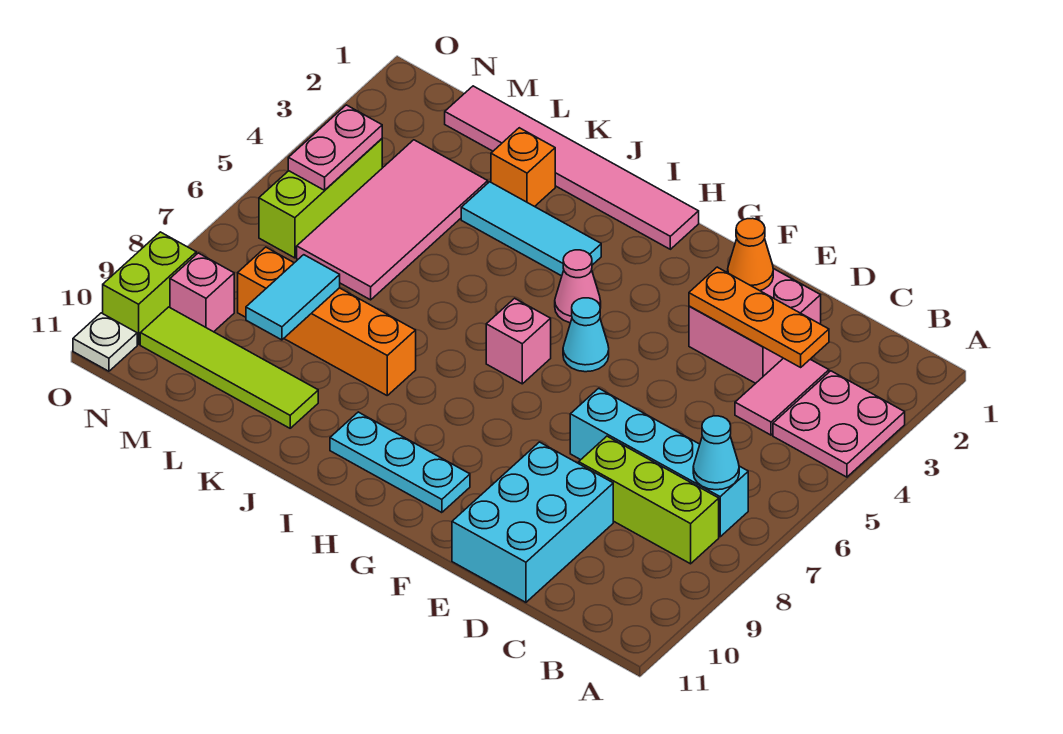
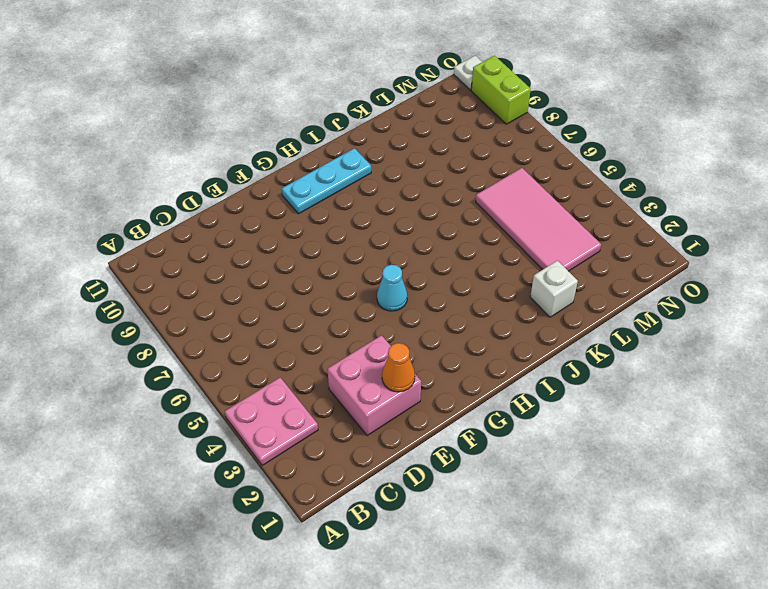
white 1x1 brick [530,261,578,317] -> orange 1x1 brick [491,128,555,207]
none -> cyan 1x4 brick [570,388,748,537]
none -> lime 1x3 brick [579,436,719,564]
none -> pink 1x2 tile [735,358,829,435]

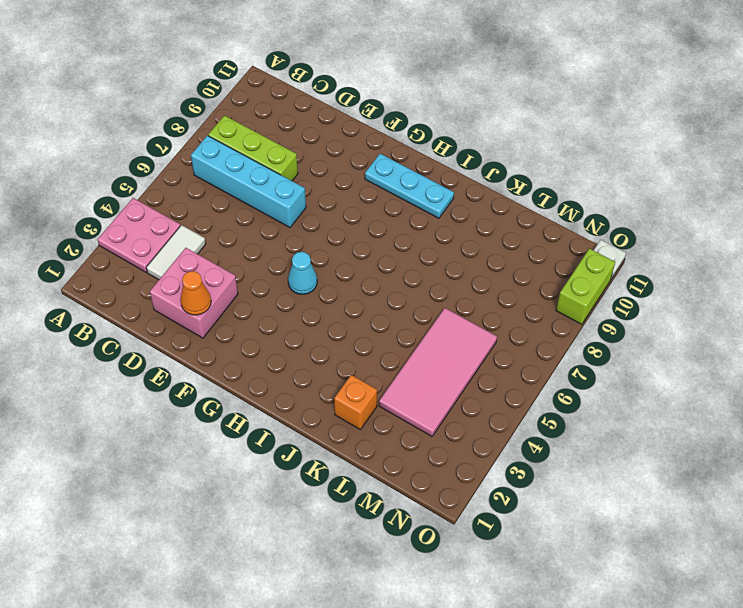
white 1x2 tile [146,225,206,280] -> pink 1x2 tile [735,358,829,435]
none -> cyan 2x3 brick [452,442,613,602]
none -> pink 1x6 tile [445,86,699,249]
none -> pink 1x1 cone [555,250,601,323]

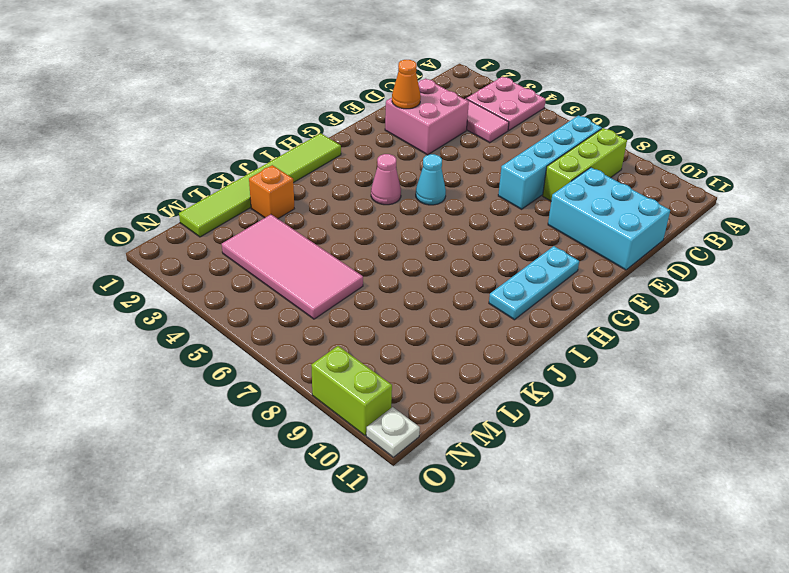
lime 1x6 tile [179,133,341,237] -> pink 1x6 tile [445,86,699,249]
none -> pink 1x1 brick [486,298,551,384]
none -> cyan 1x3 tile [461,182,601,276]
none -> orange 1x4 brick [238,247,416,395]

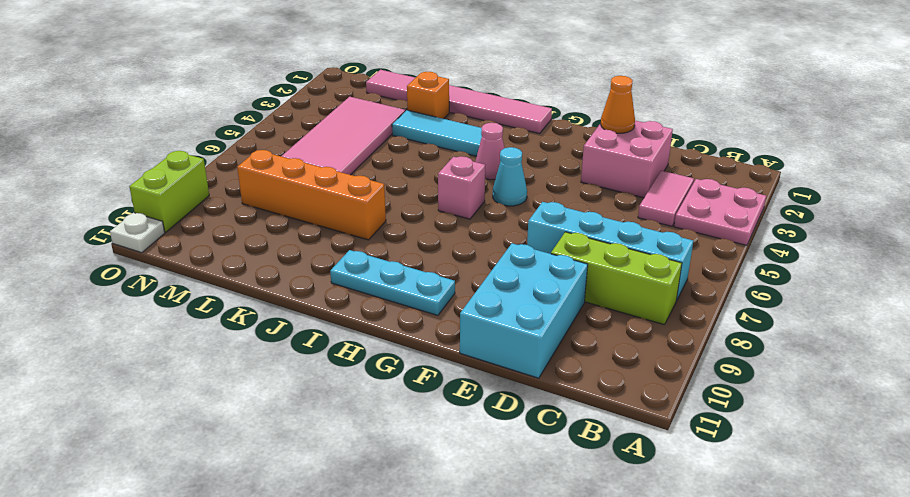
none -> lime 1x4 tile [140,307,318,428]
none -> lime 1x3 brick [259,139,382,258]
none -> pink 1x1 brick [170,253,234,332]

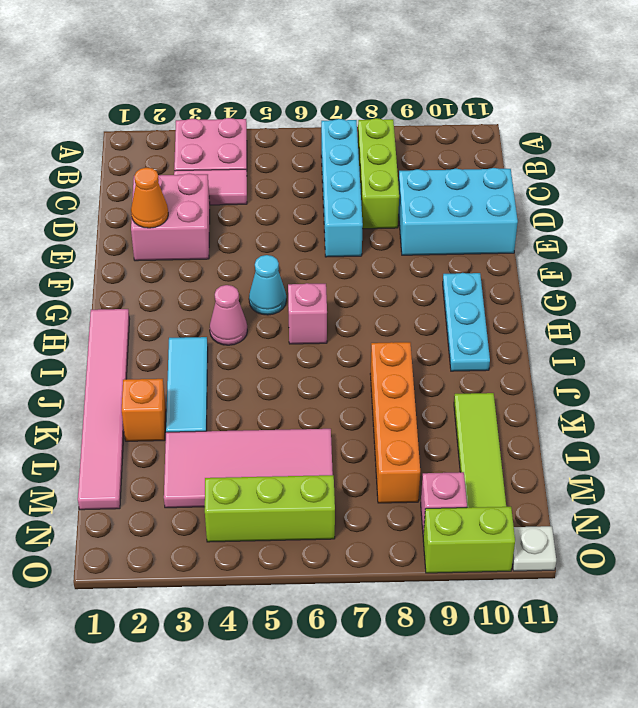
none -> cyan 1x1 cone [693,416,739,490]
none -> orange 1x3 plate [689,267,829,367]
none -> cyan 1x2 tile [246,255,340,340]

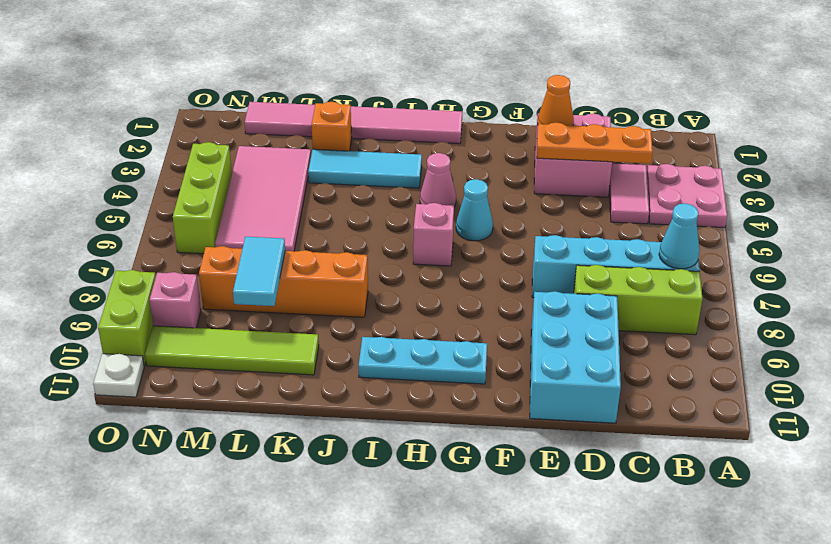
none -> pink 1x2 plate [288,105,382,190]

